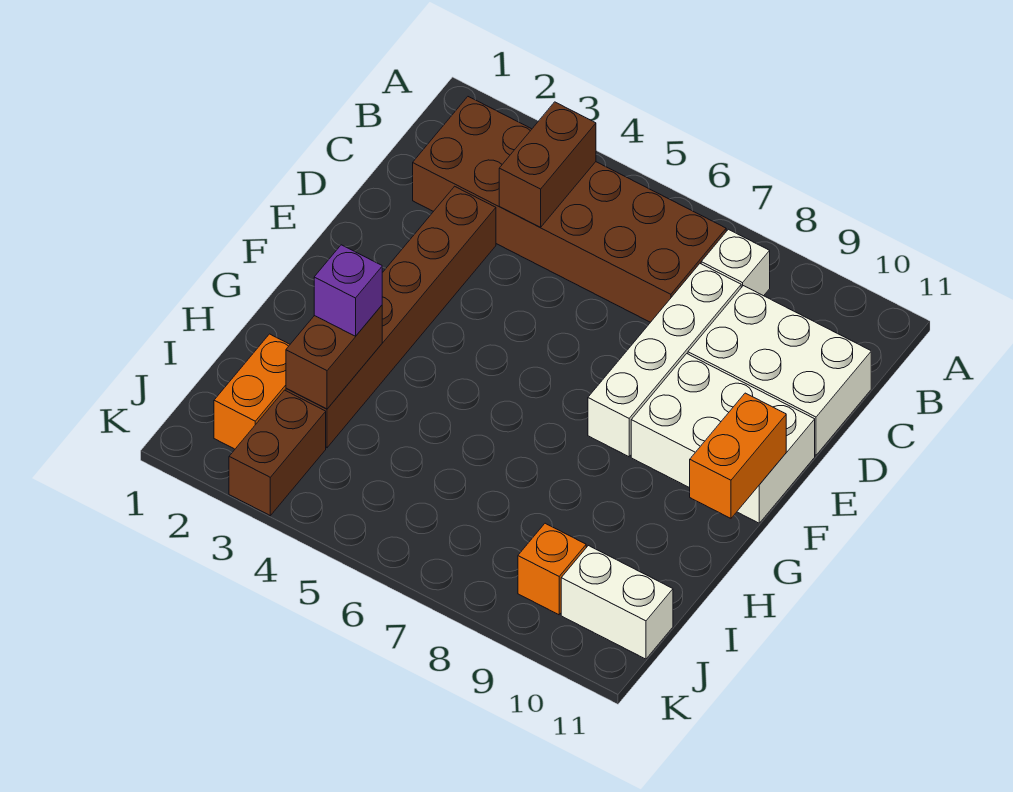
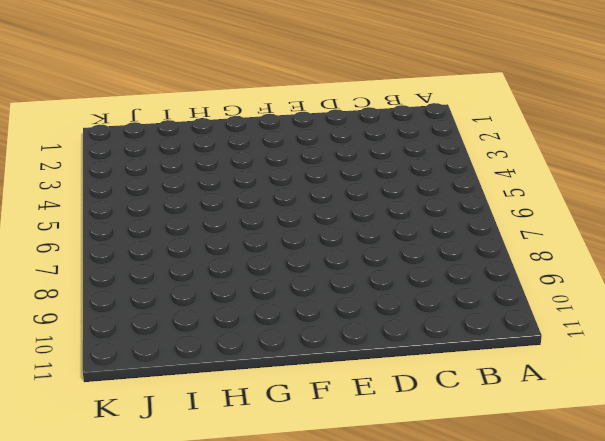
none -> brown 2x6 brick [413,97,726,322]
none -> white 1x1 brick [701,229,770,296]
none -> white 1x4 brick [588,264,741,457]

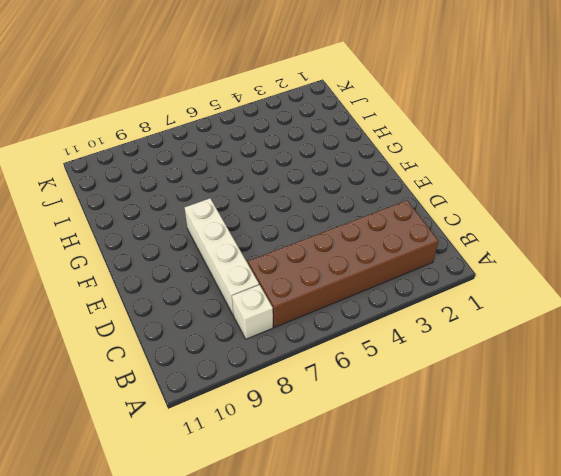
none -> white 2x3 brick [688,286,871,455]
none -> brown 1x6 brick [286,186,496,448]
none -> white 2x3 brick [631,354,815,523]

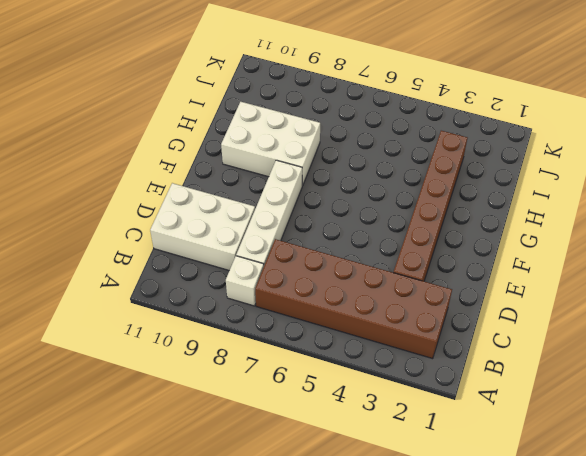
white 2x3 brick [221,102,320,186] -> white 2x3 brick moved to [631,354,815,523]
none -> orange 1x2 brick [214,334,290,449]
none -> brown 1x2 brick [229,390,326,515]
none -> orange 1x1 brick [518,523,586,615]

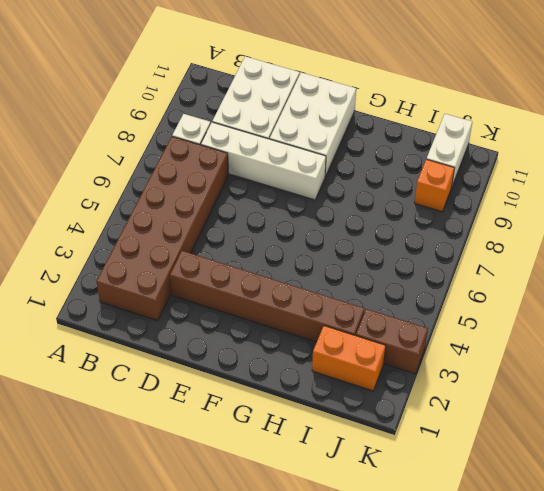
none -> brown 1x2 brick [499,102,596,227]
none -> orange 1x2 brick [690,393,786,518]
none -> brown 1x2 brick [286,305,382,409]

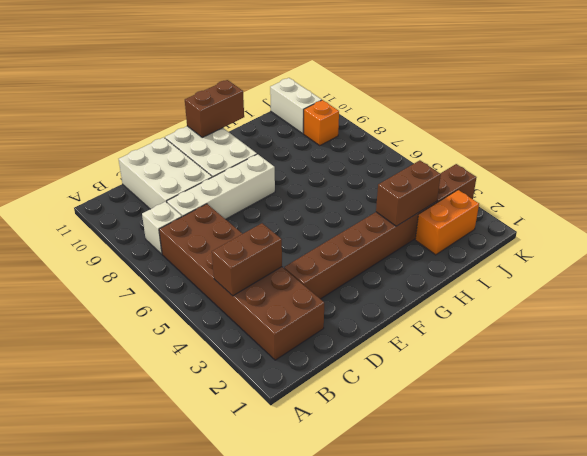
brown 1x2 brick [185,80,244,137] -> orange 1x2 brick [690,393,786,518]
none -> purple 1x1 brick [314,245,382,336]

